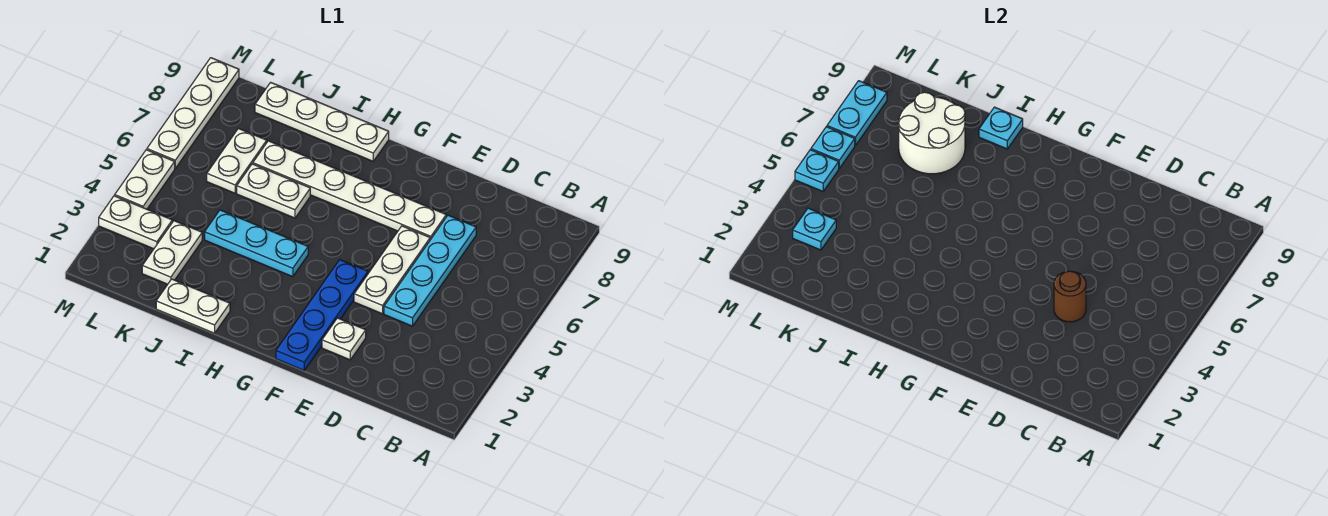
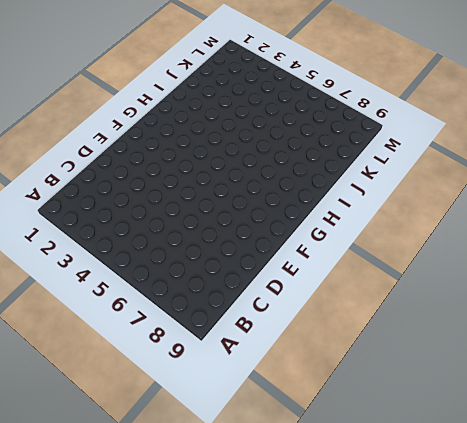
none -> cyan 1x4 plate [384,215,476,326]
none -> white 1x1 plate [322,318,366,360]
none -> white 1x3 plate [354,226,430,314]

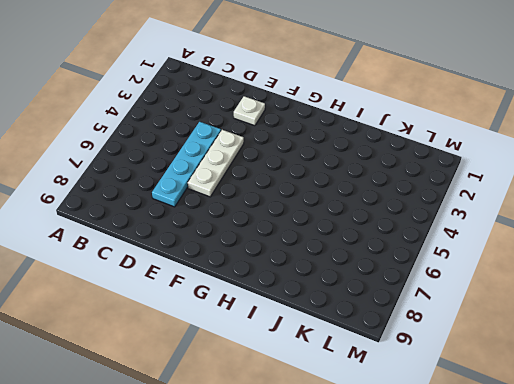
none -> white 1x6 plate [253,141,446,240]
none -> blue 1x4 plate [276,260,368,370]
none -> cyan 1x3 plate [205,210,308,277]

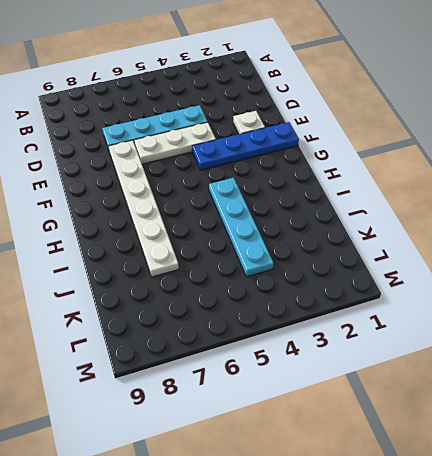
cyan 1x4 plate [209,178,274,277] -> cyan 1x3 plate [205,210,308,277]
none -> white 1x4 plate [255,82,389,161]
none -> white 1x2 plate [156,279,230,333]
none -> white 1x2 plate [237,164,310,218]

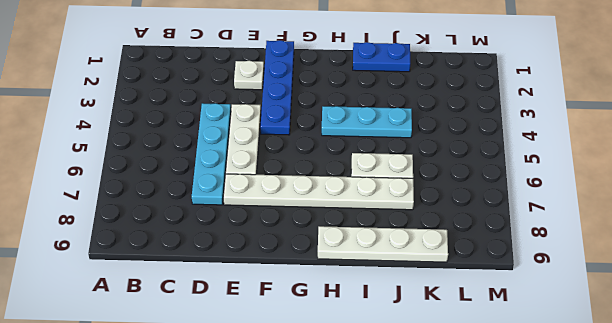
blue 1x2 plate [353,42,410,72] -> white 1x2 plate [156,279,230,333]
none -> white 1x2 plate [142,221,202,284]
none -> white 1x2 plate [207,128,267,193]
none -> white 1x2 plate [99,196,172,249]

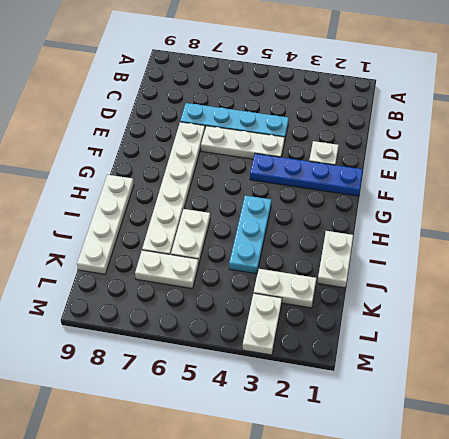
none -> white 1x2 plate [115,150,175,209]
none -> white 1x4 plate [147,58,239,168]
none -> brown 1x1 round brick [1054,271,1086,322]

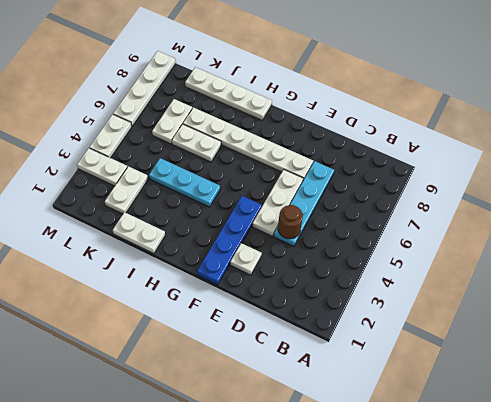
none -> cyan 1x1 plate [979,107,1023,149]
none -> white 2x2 round brick [899,92,965,174]
none -> cyan 1x1 plate [793,208,836,250]

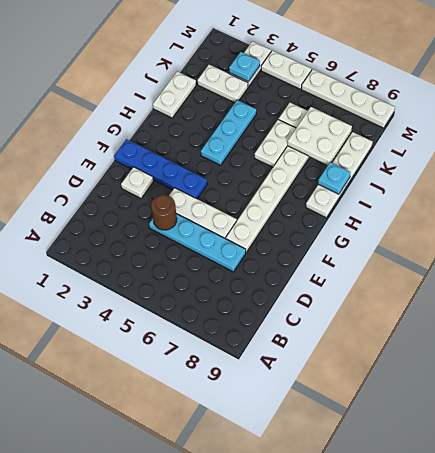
white 2x2 plate [288,107,352,165] -> white 2x2 round brick [899,92,965,174]
none -> cyan 1x1 plate [795,150,839,191]
none -> cyan 1x1 plate [811,127,855,168]
none -> cyan 1x2 plate [827,81,887,146]

